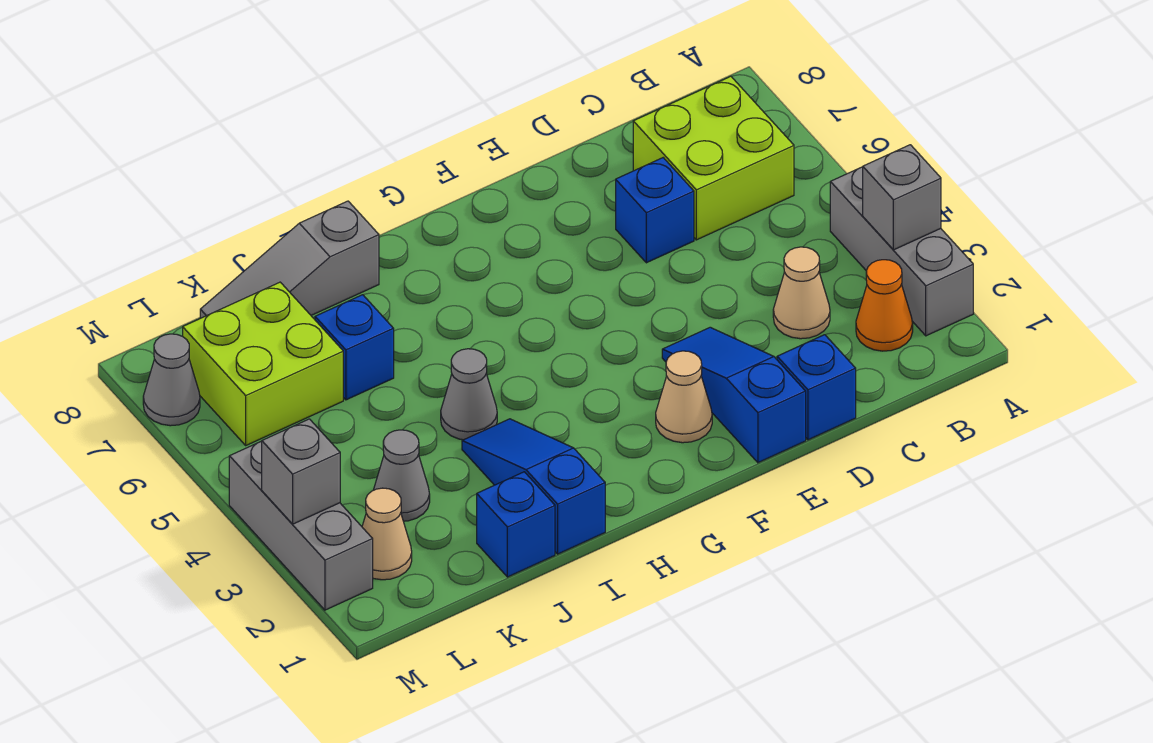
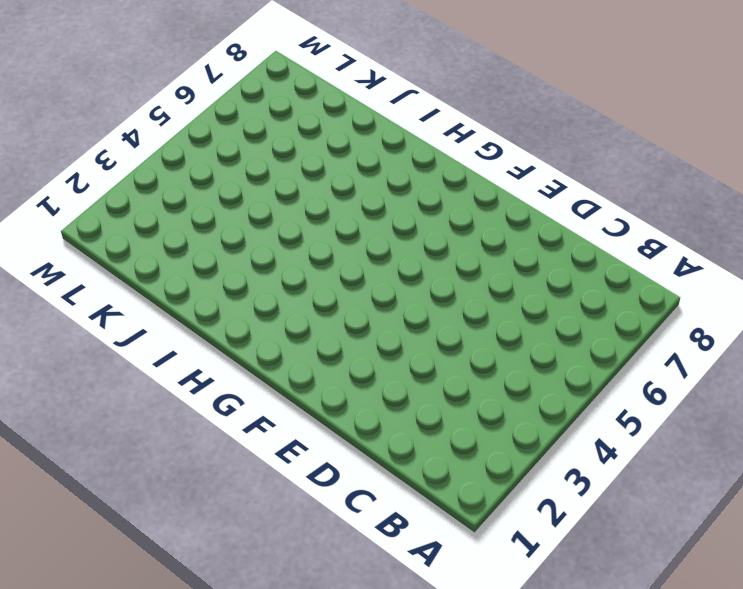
none -> grey 1x3 brick [830,167,973,336]
none -> orange 1x1 cone [856,260,913,351]
none -> lime 2x2 brick [633,76,794,240]

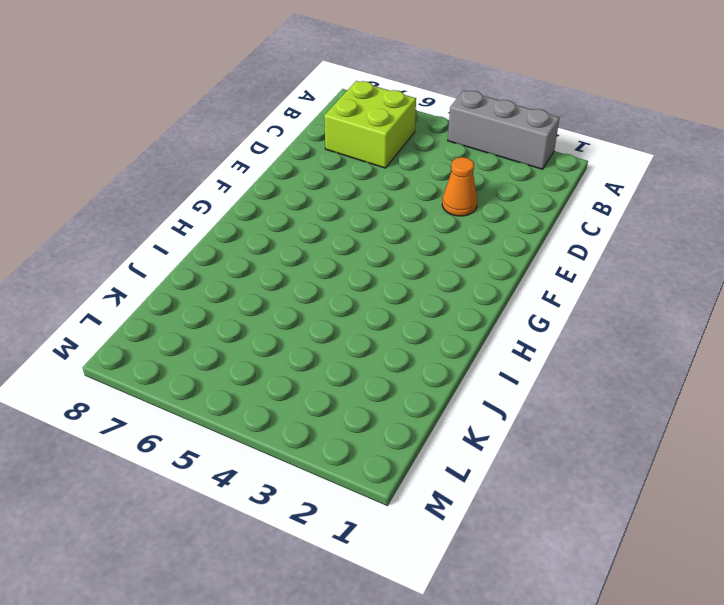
orange 1x1 cone [442,157,477,216] -> orange 1x1 cone moved to [856,260,913,351]
none -> tan 1x1 cone [773,247,830,339]
none -> blue 1x1 brick [777,335,856,440]
none -> blue 1x1 brick [616,158,694,263]

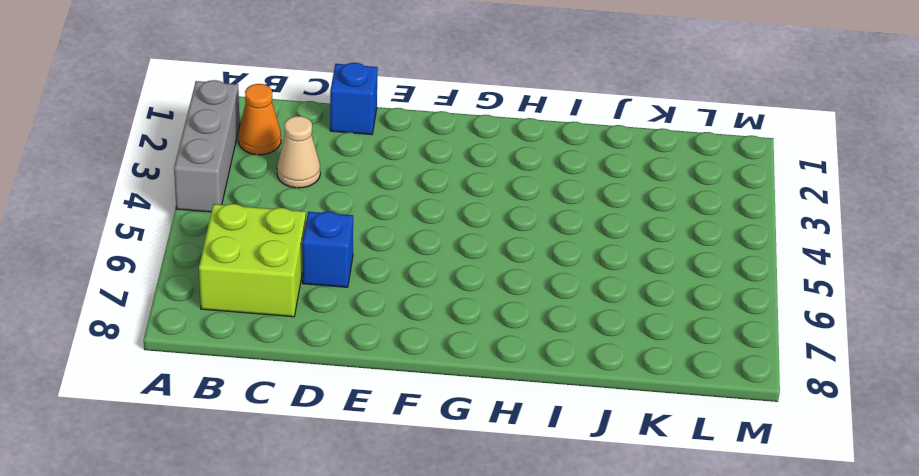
none -> blue 1x3 slope [662,327,806,463]
none -> tan 1x1 cone [656,351,712,443]
none -> blue 1x3 slope [462,419,605,554]

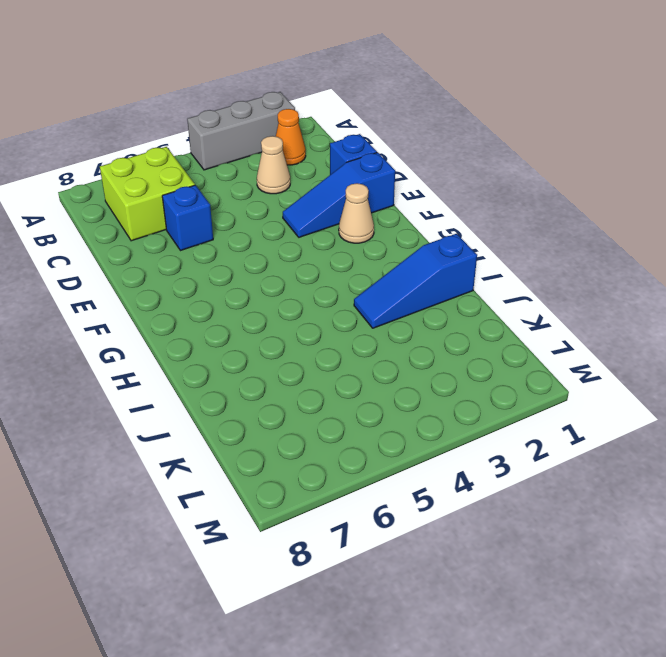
none -> grey 1x1 cone [441,349,497,440]
none -> grey 1x3 slope [200,201,379,318]
none -> blue 1x1 brick [477,472,555,577]

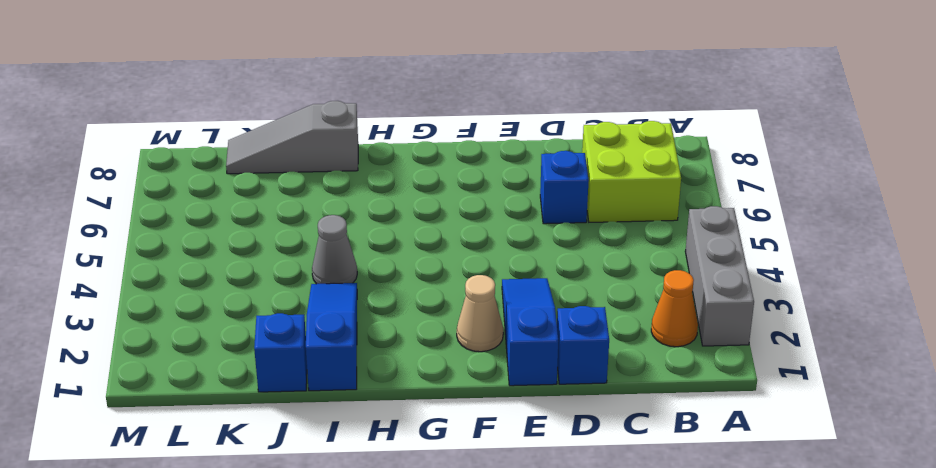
none -> tan 1x1 cone [773,247,830,339]
none -> blue 1x1 brick [315,295,394,400]
none -> grey 1x1 cone [374,430,430,521]

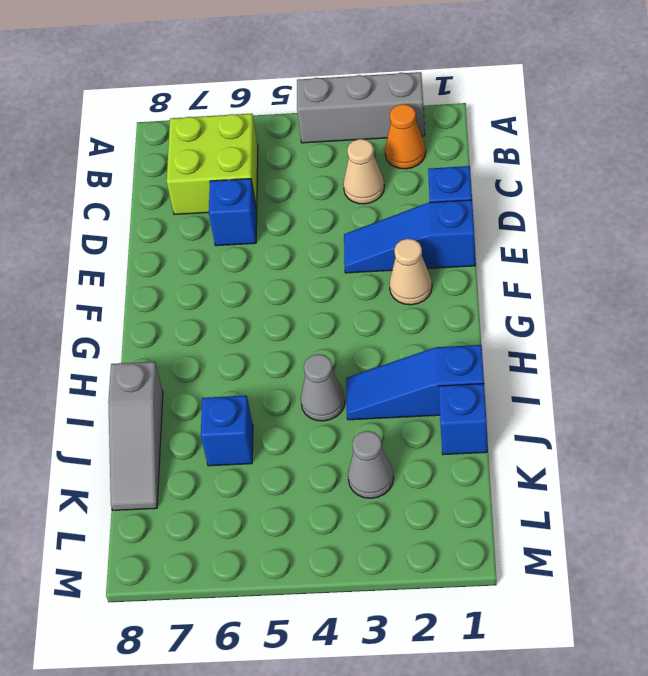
none -> lime 2x2 brick [183,282,343,445]
none -> tan 1x1 cone [362,488,412,580]
none -> grey 1x3 brick [229,441,373,610]

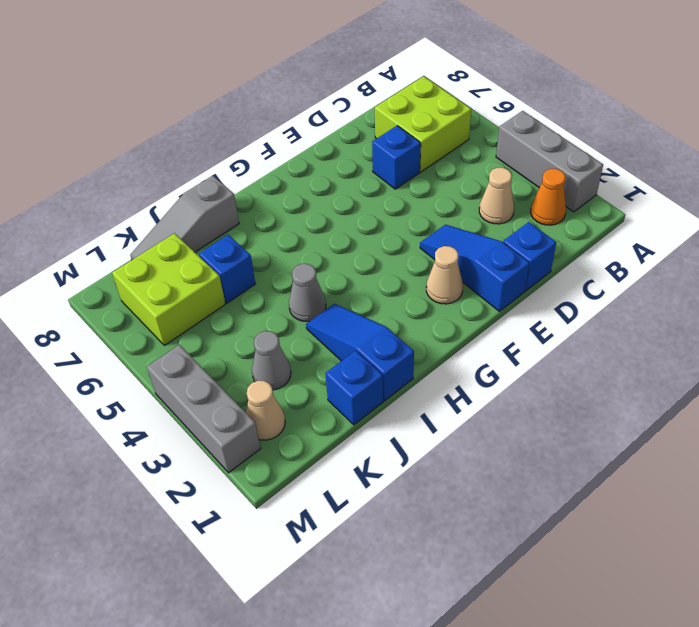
none -> grey 1x1 cone [143,334,200,426]
none -> grey 1x1 brick [863,145,941,250]
none -> grey 1x1 brick [262,419,340,524]

